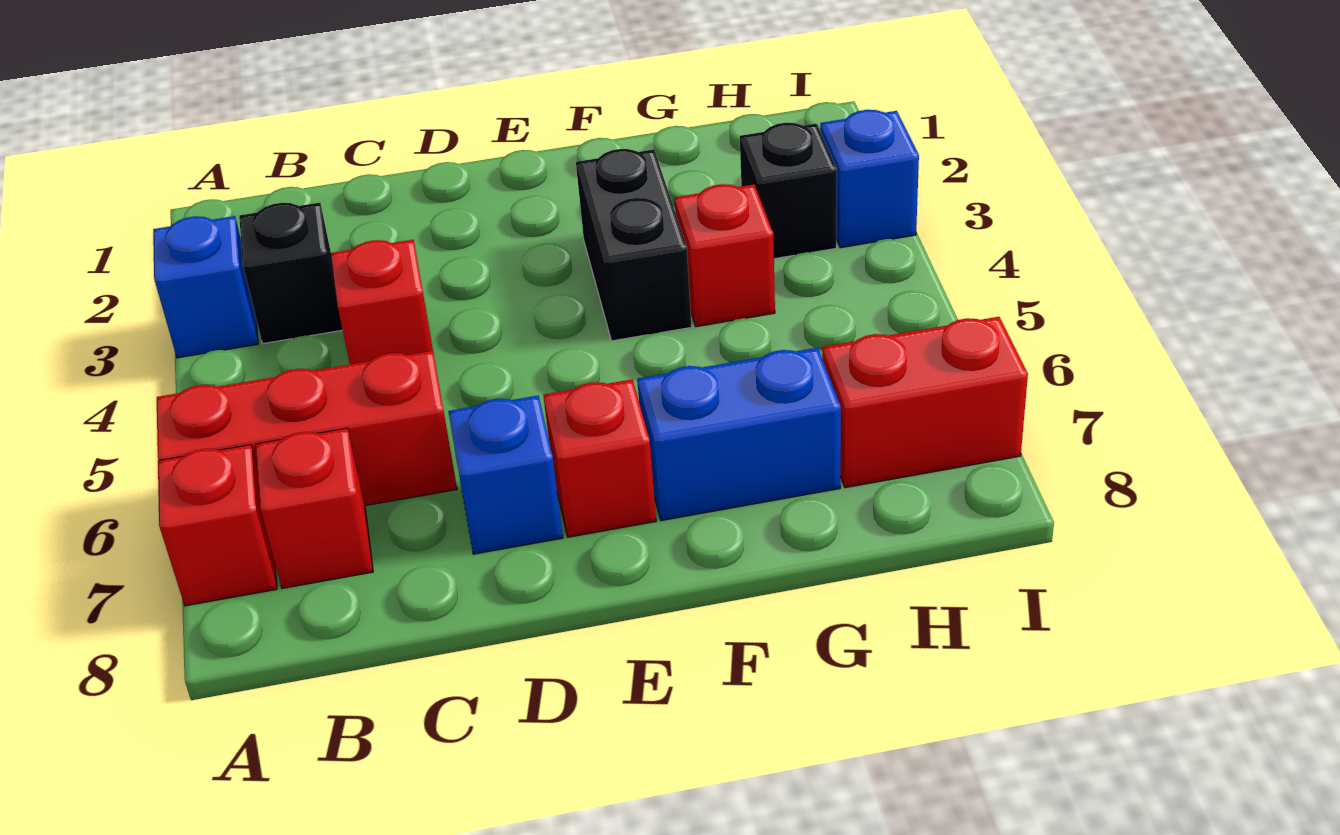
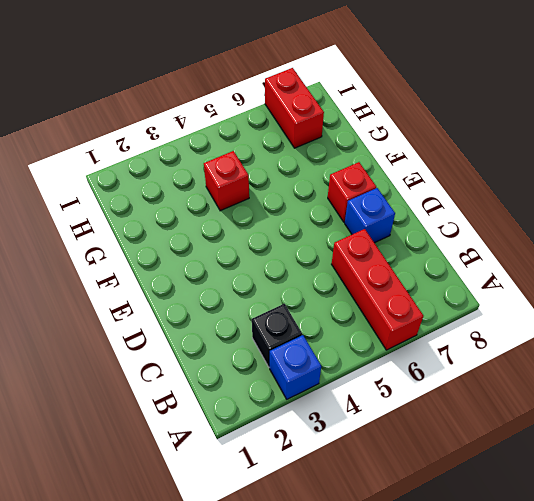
none -> red 1x1 brick [158,445,277,606]
none -> red 1x1 brick [256,428,373,588]
none -> red 1x1 brick [331,240,433,364]

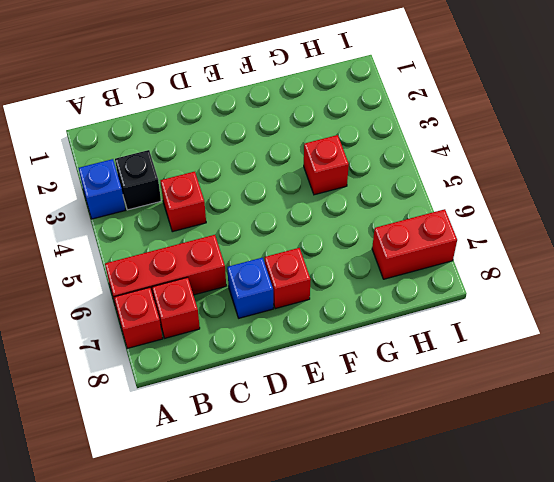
none -> black 1x2 brick [576,149,692,341]
none -> blue 1x2 brick [637,348,841,521]
none -> black 1x1 brick [740,123,837,259]

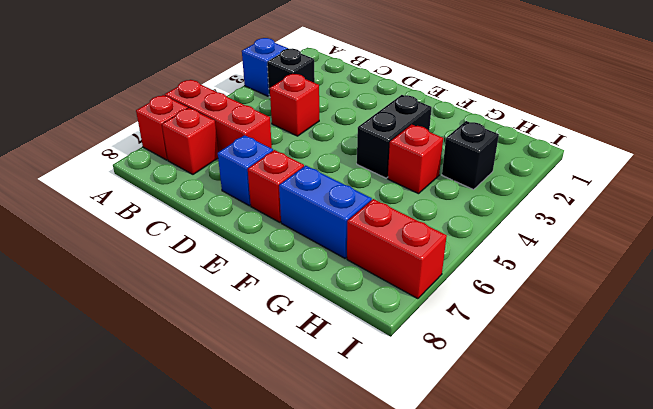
none -> blue 1x1 brick [821,110,919,248]

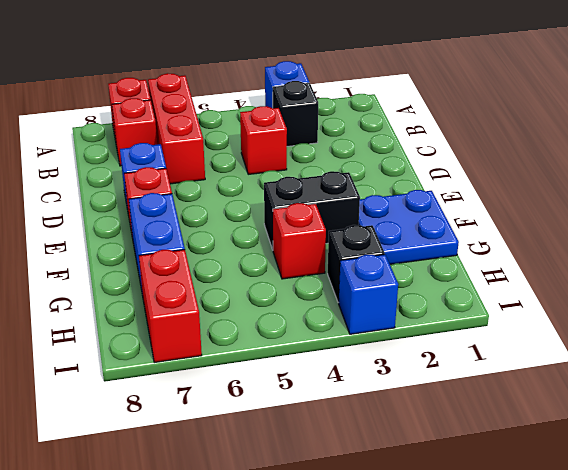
blue 2x2 plate [359,190,459,264] -> none

